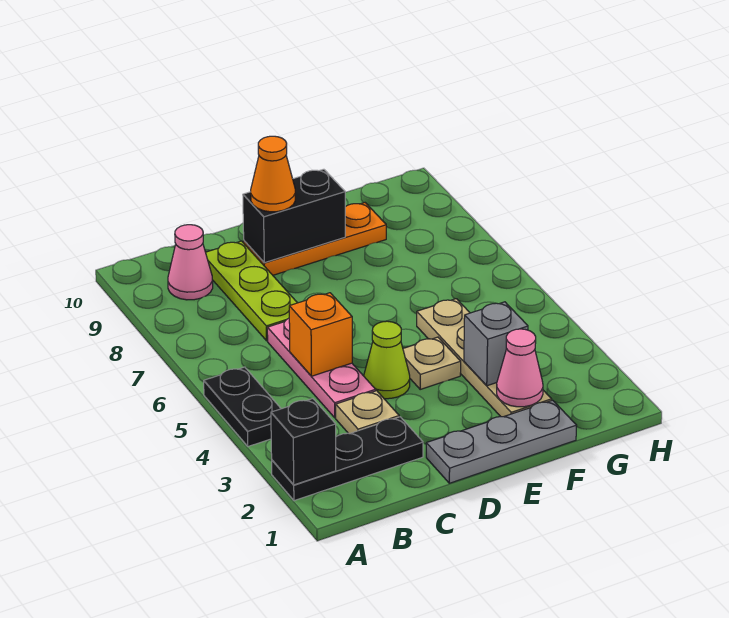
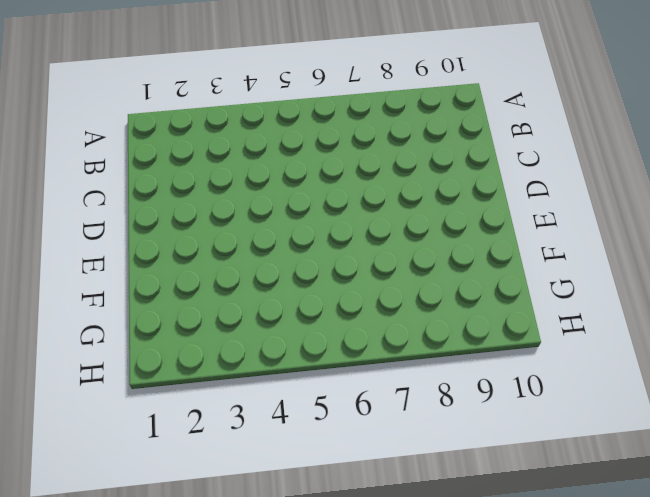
none -> black 1x3 plate [272,417,423,501]
none -> black 1x2 plate [204,367,281,446]
none -> pink 1x1 cone [168,225,213,300]

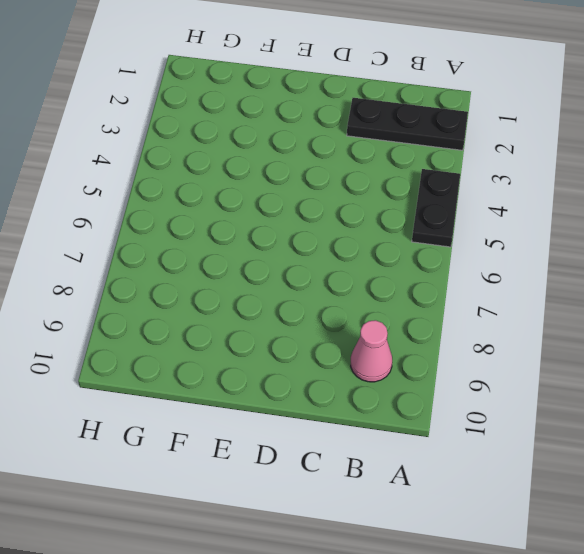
none -> tan 1x1 plate [336,391,399,434]
none -> pink 1x3 plate [267,318,376,418]
none -> lime 1x3 plate [206,241,297,341]

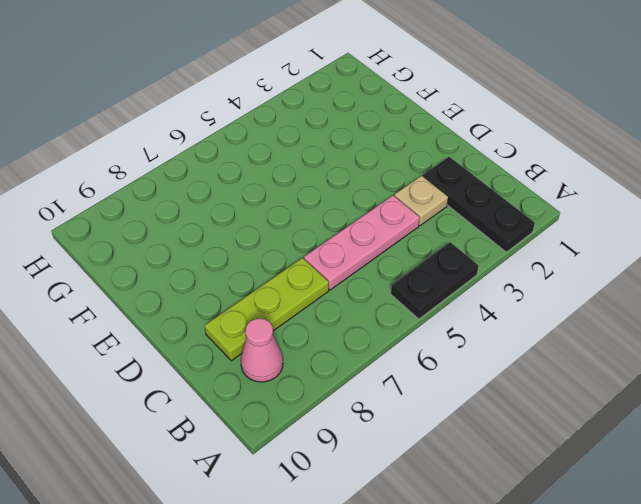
none -> grey 1x3 plate [426,400,577,483]
none -> lime 1x1 cone [364,321,410,399]
none -> orange 1x3 plate [244,203,386,275]

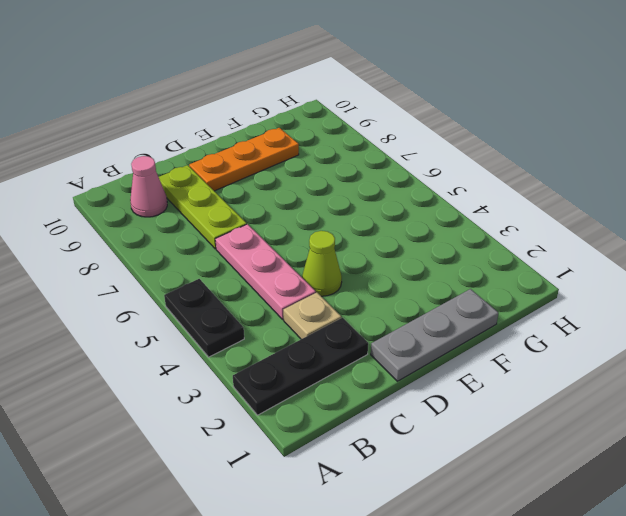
none -> tan 1x1 plate [403,337,461,389]
none -> tan 1x4 plate [417,299,552,417]
none -> black 1x1 brick [271,399,336,485]

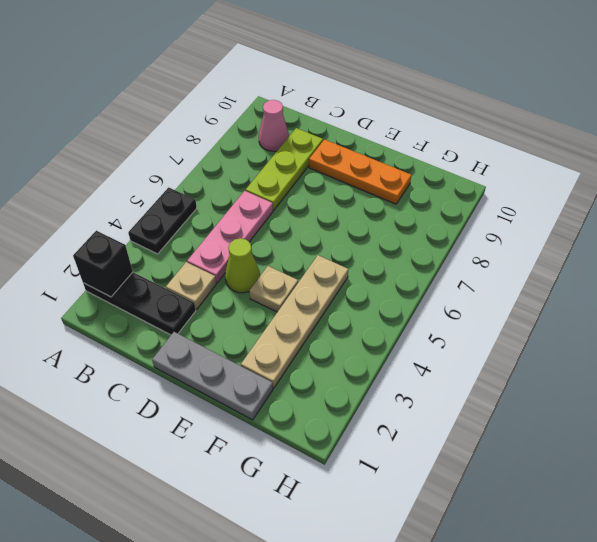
none -> orange 1x1 brick [289,293,352,376]
none -> black 1x2 brick [243,169,345,263]
none -> pink 1x1 cone [497,329,543,407]

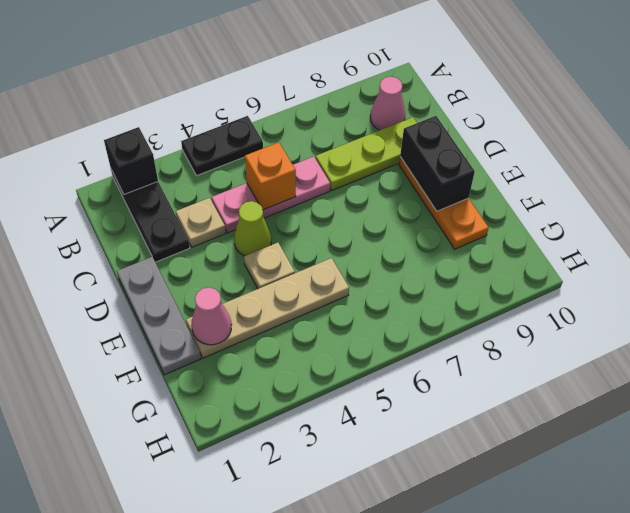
none -> grey 1x1 brick [464,302,528,386]
none -> orange 1x1 cone [251,136,295,212]

